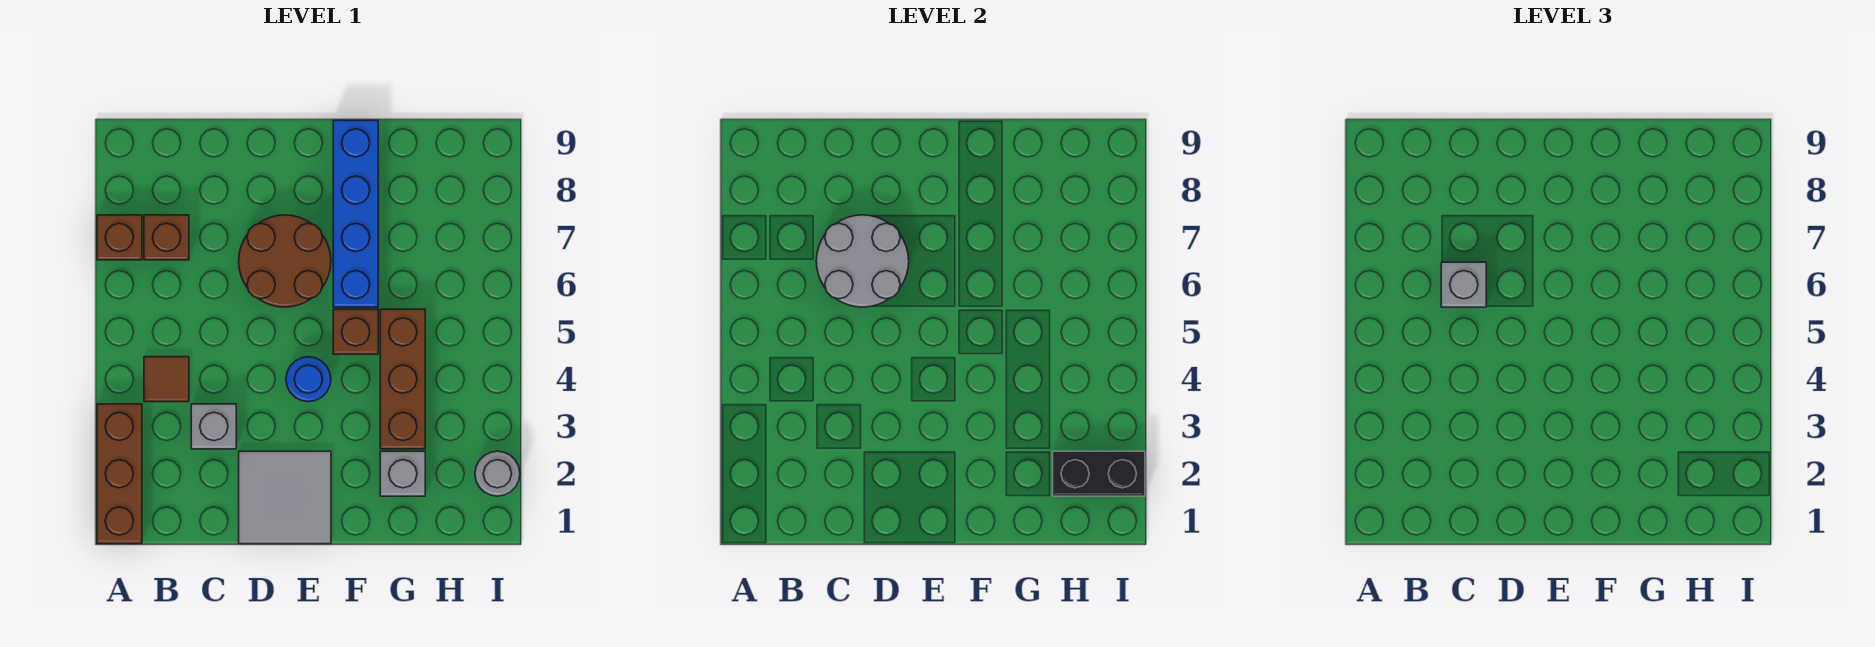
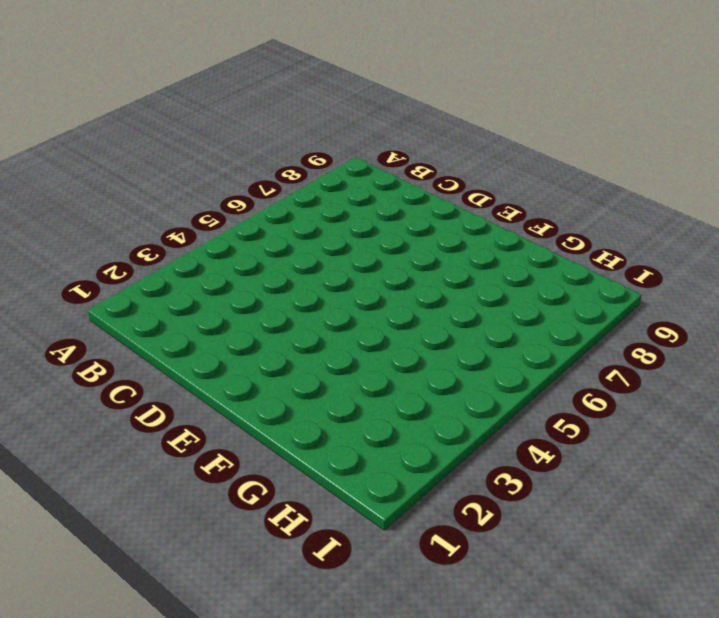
none -> brown 1x3 brick [97,404,142,544]
none -> brown 1x1 brick [97,215,142,260]
none -> brown 1x1 tile [144,357,189,402]

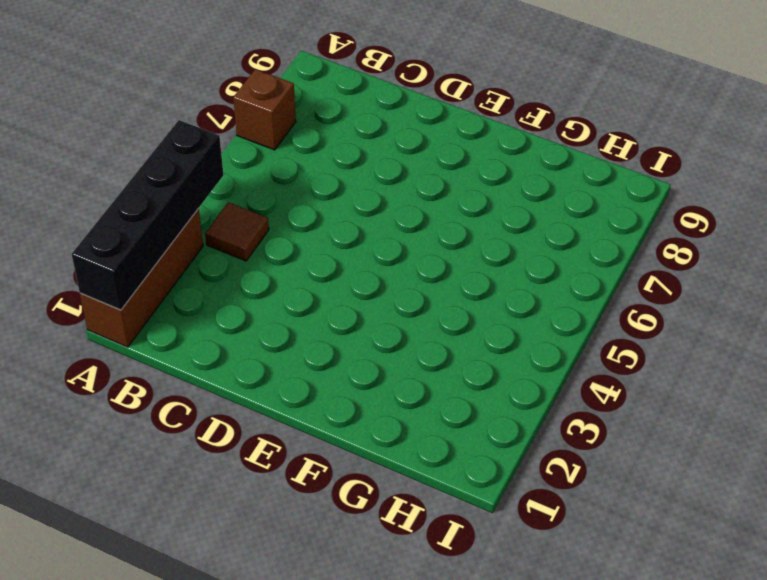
black 1x4 brick [72,120,223,310] -> none
none -> brown 1x1 brick [144,215,189,260]
none -> grey 1x1 brick [191,404,236,449]
none -> grey 2x2 tile [239,451,331,544]

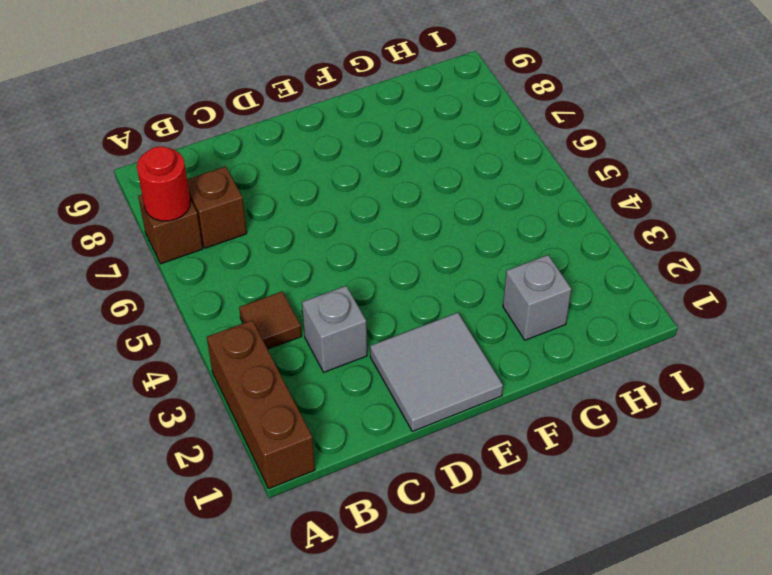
red 1x1 round brick [137,146,190,221] -> none
none -> brown 2x2 round brick [239,215,331,307]
none -> blue 1x1 round brick [286,357,331,402]
none -> brown 1x1 brick [333,309,378,354]

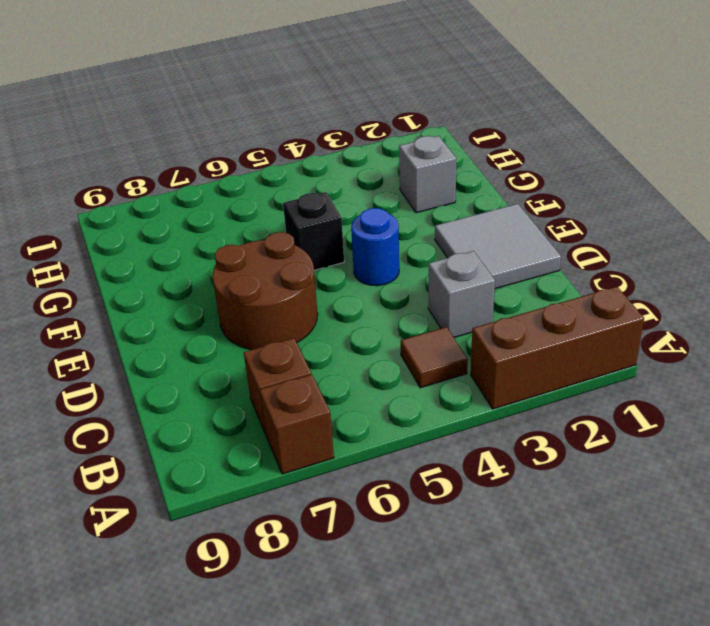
black 1x1 brick [283,192,344,270] -> brown 1x1 brick [333,309,378,354]
none -> blue 1x4 brick [333,120,378,307]
none -> brown 1x3 brick [380,309,425,449]
none -> grey 1x1 round brick [475,451,520,496]

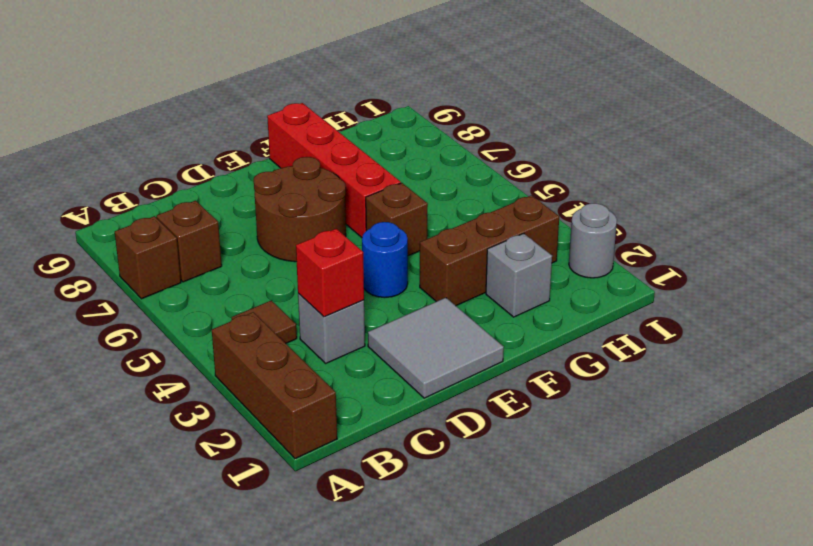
red 1x1 brick [296,229,364,317] -> none
brown 1x3 brick [420,195,559,306] -> brown 1x3 brick turned to [380,309,425,449]
red 1x4 brick [267,103,401,238] -> blue 1x4 brick [333,120,378,307]
none -> grey 2x2 round brick [816,215,909,307]
none -> black 1x2 brick [1053,451,1145,496]
none -> grey 1x1 brick [1441,262,1486,307]

